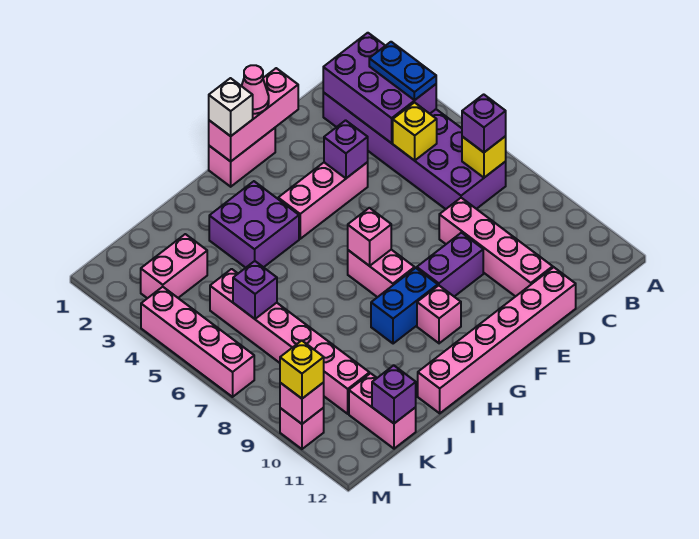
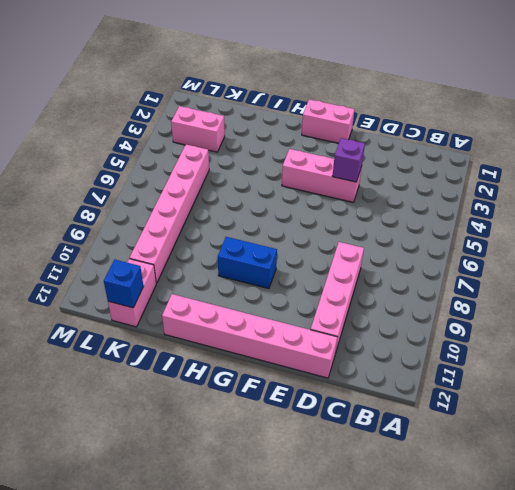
blue 1x1 brick [104,260,144,308] -> purple 1x1 brick [372,365,416,423]
none -> purple 2x6 brick [323,92,506,209]
none -> purple 1x2 brick [417,233,483,296]
none -> pink 1x2 brick [348,250,415,297]

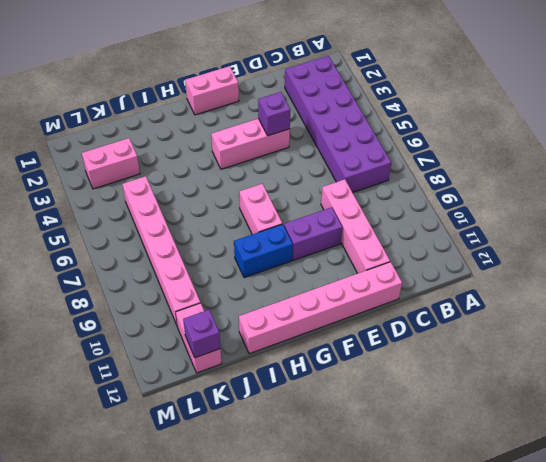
none -> pink 1x1 brick [417,285,461,343]
none -> purple 2x2 brick [209,181,299,268]
none -> pink 1x4 brick [141,287,254,397]

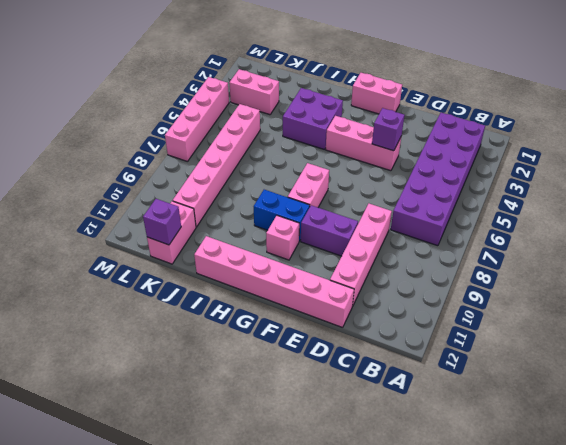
none -> pink 1x1 brick [280,408,324,449]
none -> purple 2x3 brick [323,33,436,143]
none -> yellow 1x1 brick [462,136,506,178]

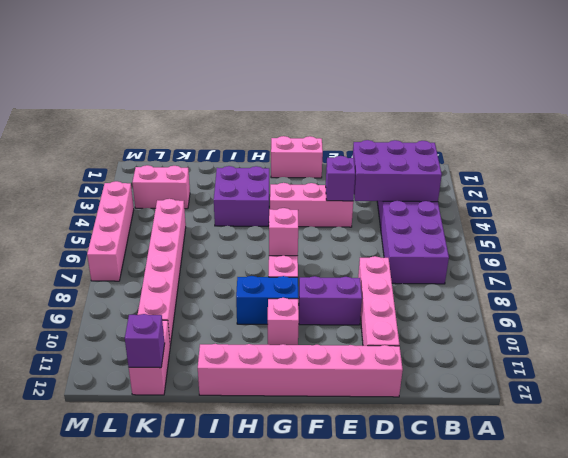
purple 2x3 brick [353,140,442,202] -> purple 2x3 brick turned to [323,33,436,143]
none -> pink 1x1 brick [280,408,324,449]
none -> yellow 1x1 brick [462,136,506,178]
none -> yellow 1x1 brick [393,103,437,161]

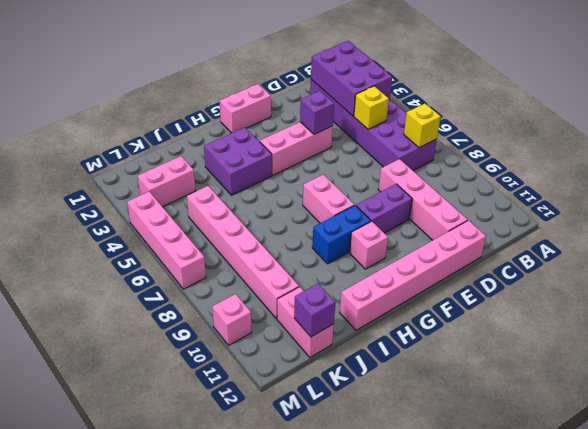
none -> pink 1x3 brick [209,68,298,161]
none -> pink 1x1 brick [348,208,391,266]
none -> purple 1x1 brick [233,261,277,319]

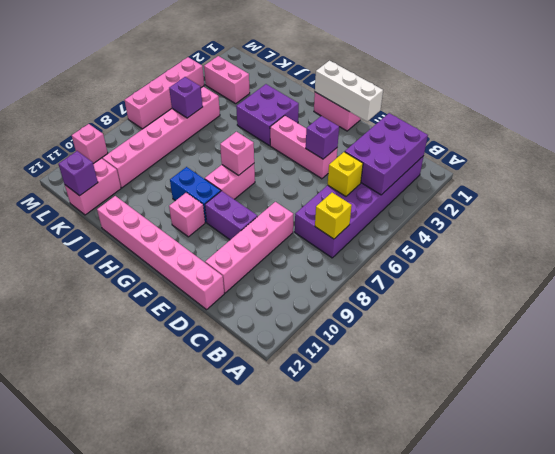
white 1x3 brick [315,61,383,121] -> pink 1x3 brick [209,68,298,161]
none -> pink 1x1 brick [280,383,324,424]
none -> blue 1x2 plate [369,42,436,100]
none -> purple 1x1 brick [462,94,506,152]

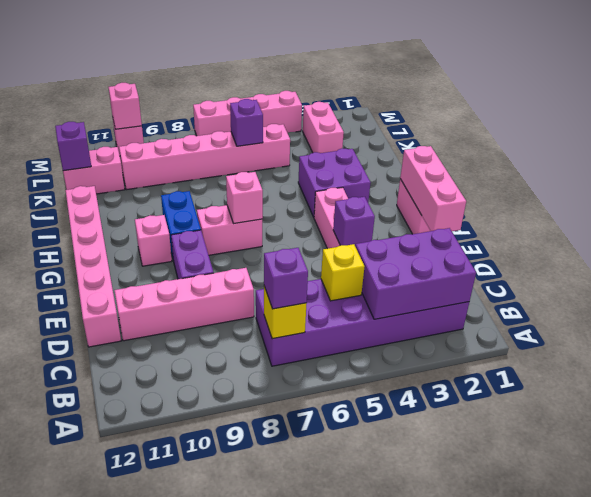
none -> blue 1x2 plate [369,42,436,100]
none -> pink 1x1 cone [242,65,269,114]
none -> white 1x1 brick [209,78,253,136]

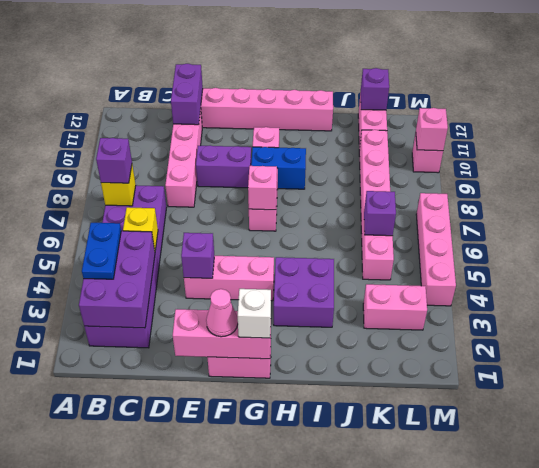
purple 1x2 brick [171,64,203,125] -> none
none -> yellow 1x1 brick [280,341,324,399]

